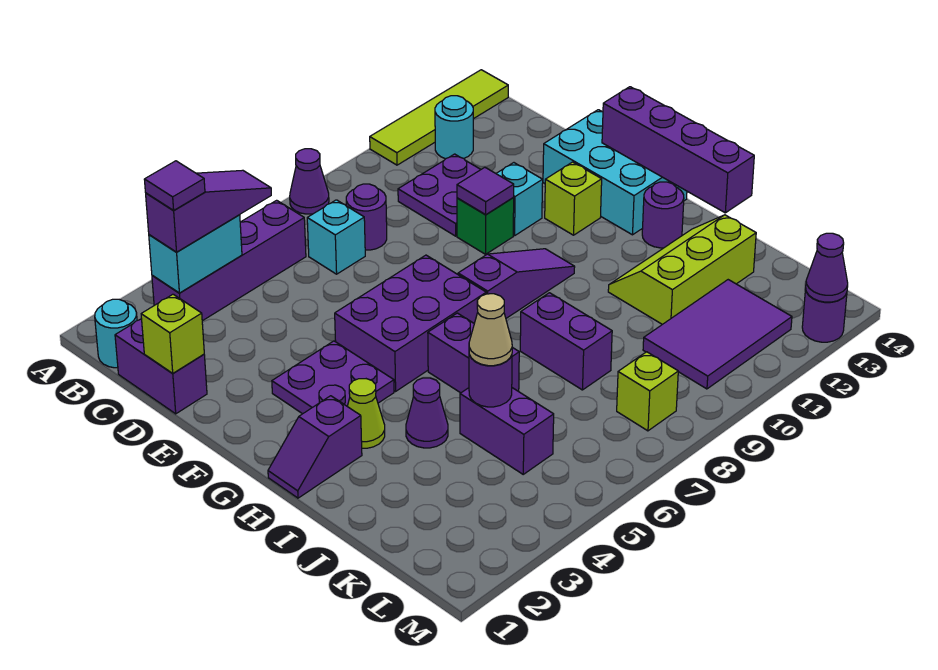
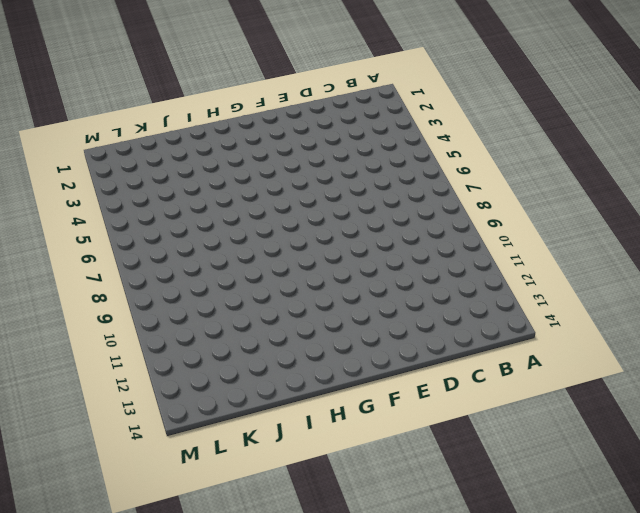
none -> purple 1x1 cone [290,149,329,214]
none -> lime 1x4 tile [370,70,508,165]
none -> cyan 1x1 round brick [95,299,137,368]
none -> purple 1x4 brick [152,200,306,321]

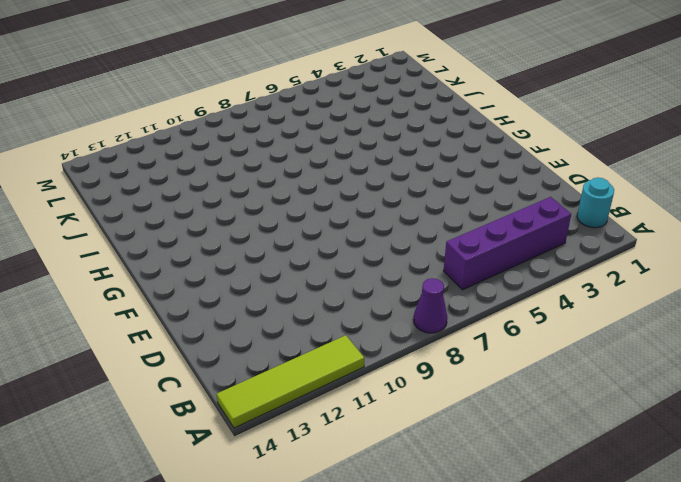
none -> cyan 1x1 round brick [435,96,473,159]
none -> purple 1x2 brick [115,319,207,414]
none -> cyan 1x1 brick [307,200,365,274]
none -> purple 1x1 round brick [346,184,387,250]

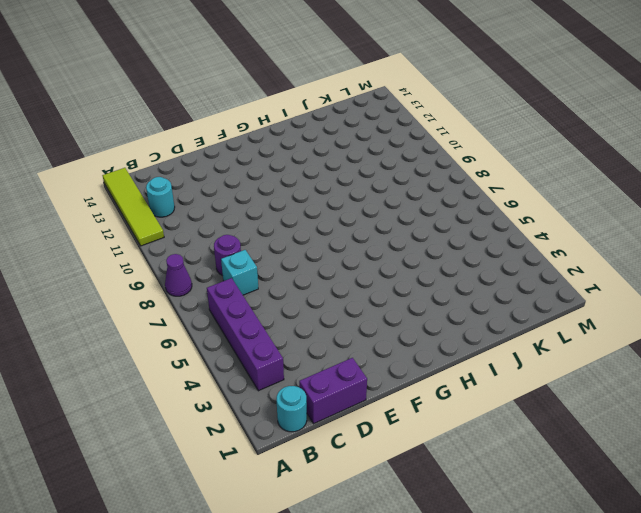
none -> purple 2x2 plate [398,154,481,236]
none -> green 1x1 brick [457,197,514,254]
none -> cyan 1x1 brick [496,163,543,236]
none -> cyan 2x3 brick [543,110,687,235]

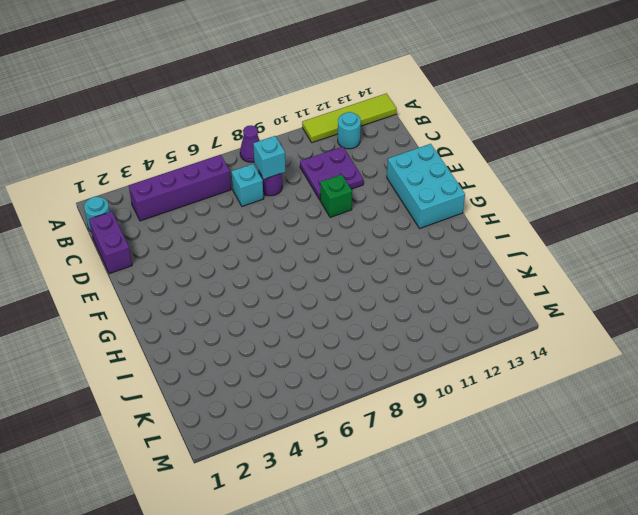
cyan 1x1 brick [253,136,286,179] -> cyan 1x1 brick moved to [496,163,543,236]
none -> purple 2x2 plate [272,341,394,414]
none -> purple 2x3 brick [335,255,486,391]
none -> lime 1x1 brick [545,162,602,235]
none -> purple 1x3 slope [458,249,575,318]

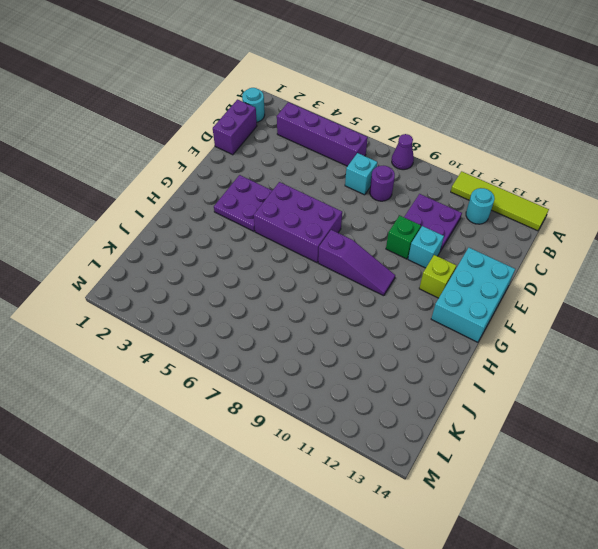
none -> purple 1x2 slope [268,396,362,498]
none -> lime 1x1 cone [347,379,385,448]
none -> purple 1x2 brick [428,313,519,393]
none -> purple 1x1 round brick [642,182,684,248]

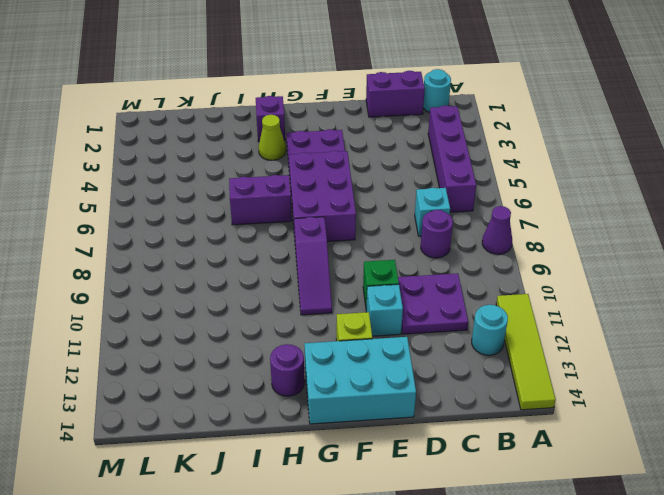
none -> purple 1x1 cone [406,378,448,448]
none -> purple 1x2 brick [520,293,612,390]
none -> lime 2x3 slope [608,215,756,324]
none -> purple 1x2 brick [460,388,554,474]

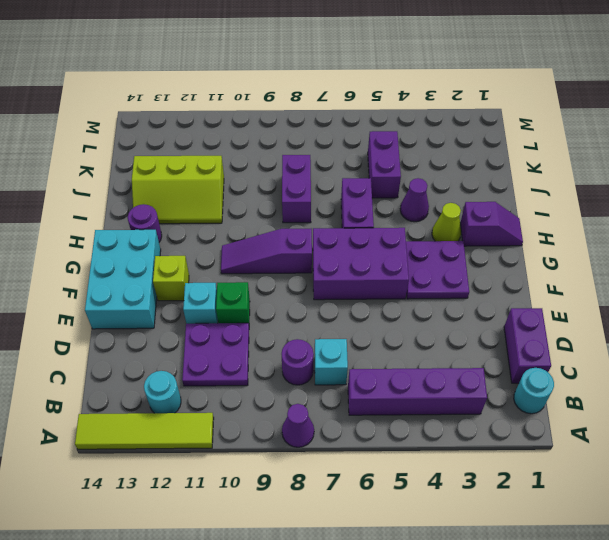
none -> purple 2x3 tile [643,280,792,389]
none -> lime 1x1 brick [617,352,678,431]
none -> purple 1x1 round brick [802,289,847,342]
none -> cyan 1x2 brick [149,215,242,293]

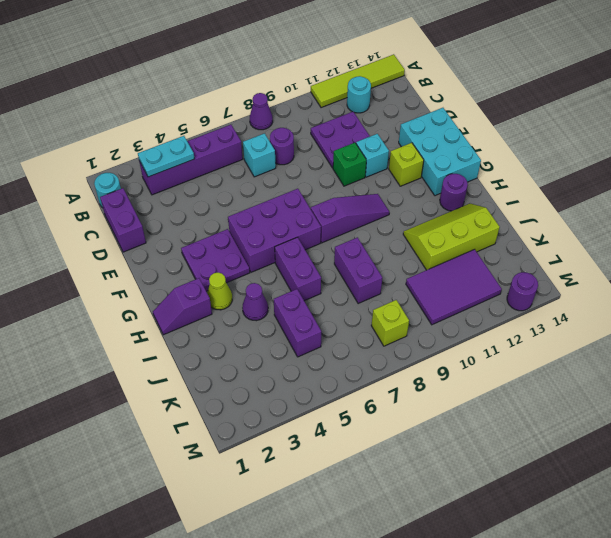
cyan 1x2 plate [138,136,194,177] -> cyan 1x2 brick [149,215,242,293]
none -> lime 1x1 brick [141,294,204,373]
none -> purple 1x1 tile [457,167,514,215]
none -> purple 1x4 brick [602,87,754,213]
none -> purple 1x1 round brick [469,355,512,407]

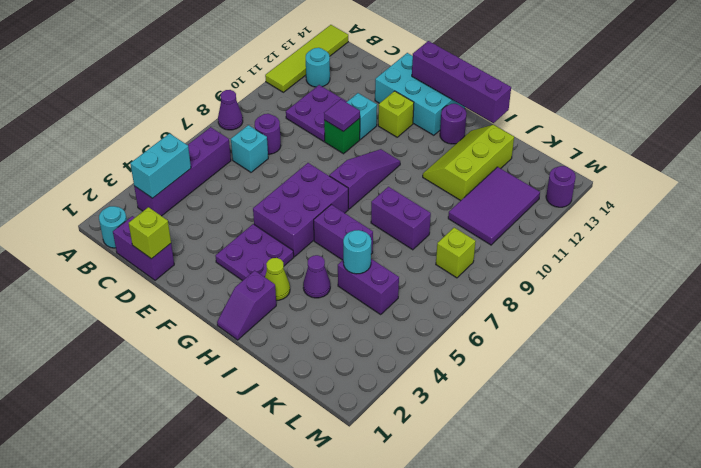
cyan 1x1 round brick [343,230,371,274] -> purple 1x1 round brick [469,355,512,407]
none -> purple 1x1 cone [806,233,848,302]
none -> purple 1x3 slope [146,170,271,252]
none -> tan 1x1 cone [469,294,512,366]
none -> purple 1x1 tile [144,161,205,211]

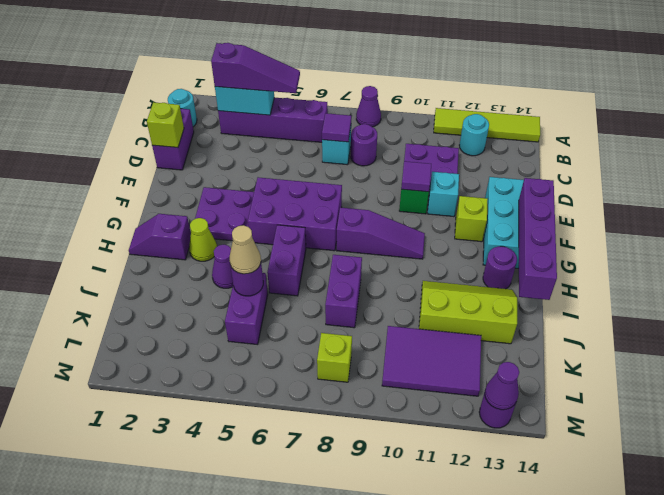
purple 1x1 tile [322,113,351,142] -> purple 1x1 tile moved to [144,161,205,211]

